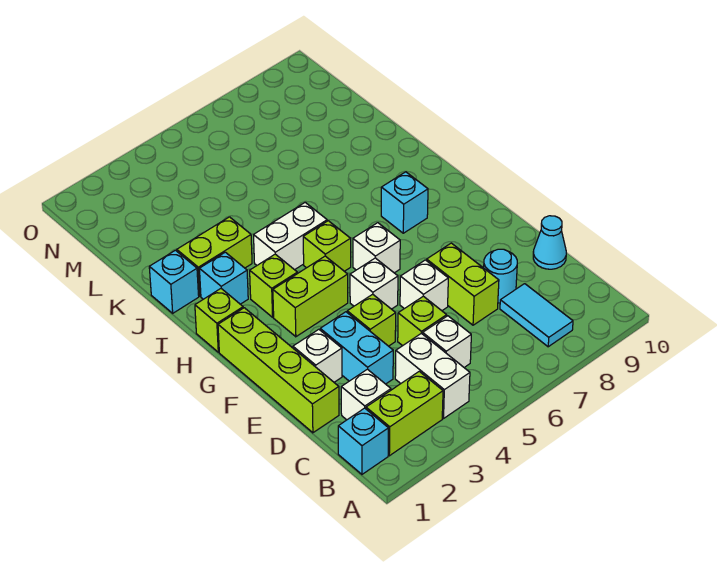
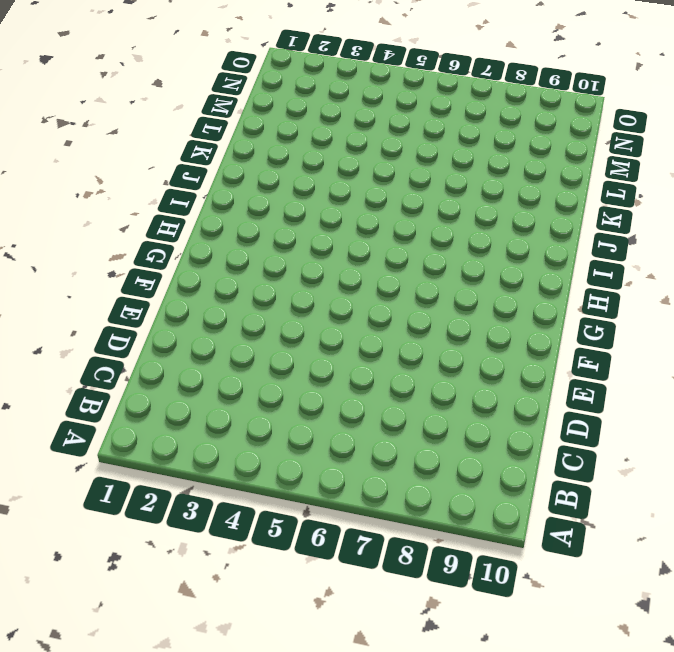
none -> cyan 1x1 brick [338,408,388,474]
none -> lime 1x2 brick [366,371,443,456]
none -> white 1x2 brick [395,333,470,418]

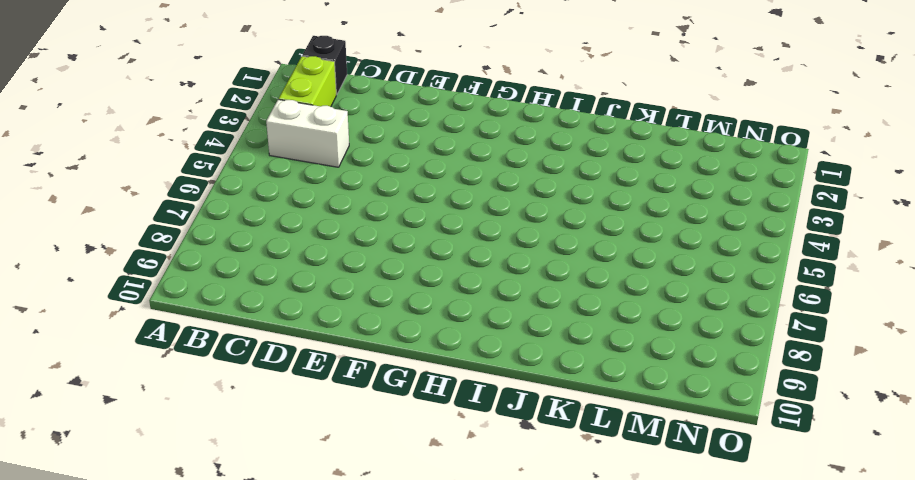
black 1x1 brick [302,36,347,95] -> cyan 1x1 brick [338,408,388,474]
none -> cyan 1x2 tile [500,284,573,347]
none -> white 1x1 brick [341,369,391,420]
none -> white 1x1 brick [423,316,471,367]

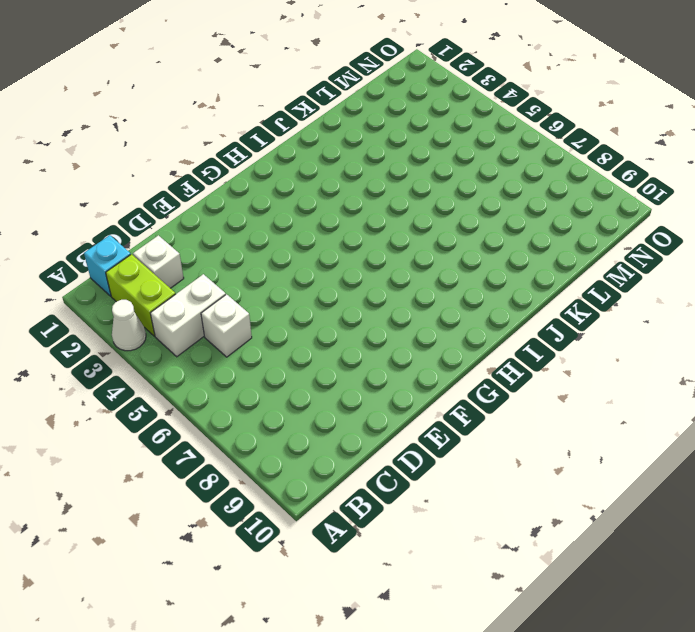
white 1x1 cone [112,300,146,351] -> none
none -> cyan 1x2 tile [500,284,573,347]
none -> lime 1x4 brick [218,308,339,433]
none -> cyan 1x2 brick [320,312,393,384]

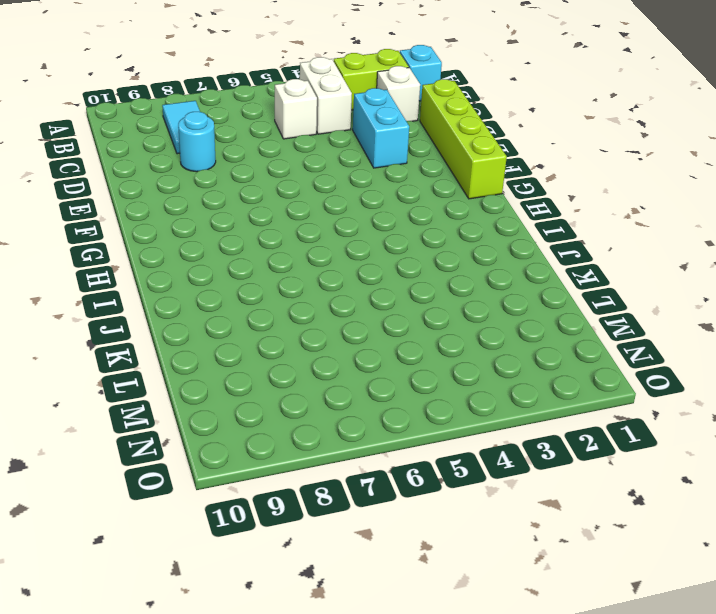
none -> lime 1x1 brick [398,296,447,346]
none -> lime 1x2 brick [427,243,499,325]
none -> cyan 1x1 cone [533,216,566,269]

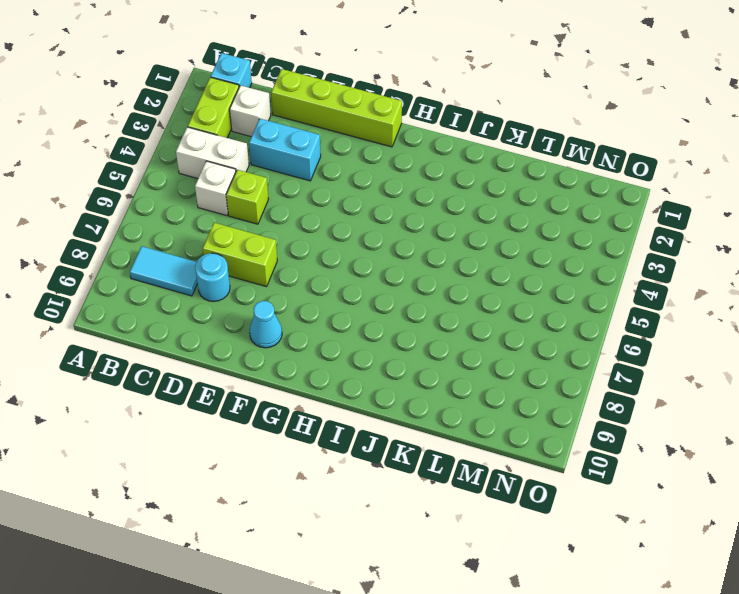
cyan 1x1 cone [249,301,282,348] -> cyan 1x1 cone moved to [533,216,566,269]
none -> white 1x1 brick [293,329,342,382]
none -> lime 1x1 brick [347,294,396,346]
none -> white 1x1 brick [400,260,448,311]

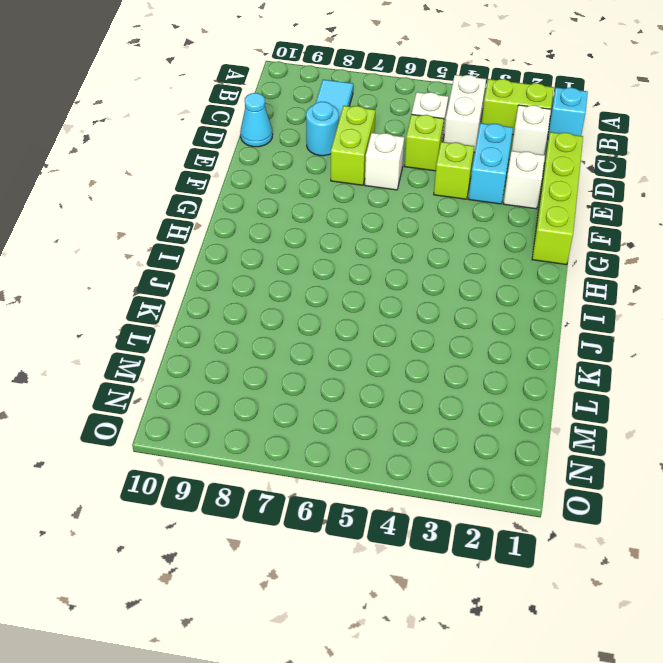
none -> white 1x1 brick [350,258,398,309]
none -> lime 1x2 brick [273,256,348,337]
none -> white 1x1 brick [353,223,400,273]

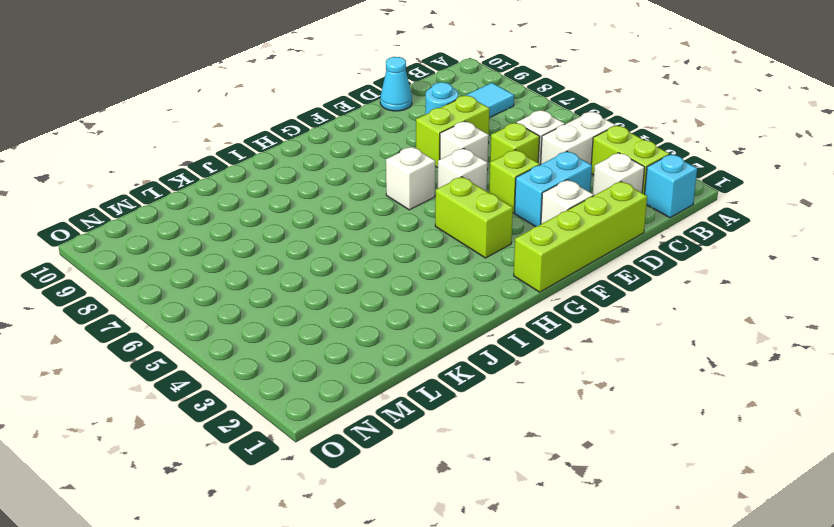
none -> lime 1x1 brick [195,289,243,352]
none -> lime 1x1 brick [250,254,297,317]
none -> lime 1x1 brick [303,221,351,271]

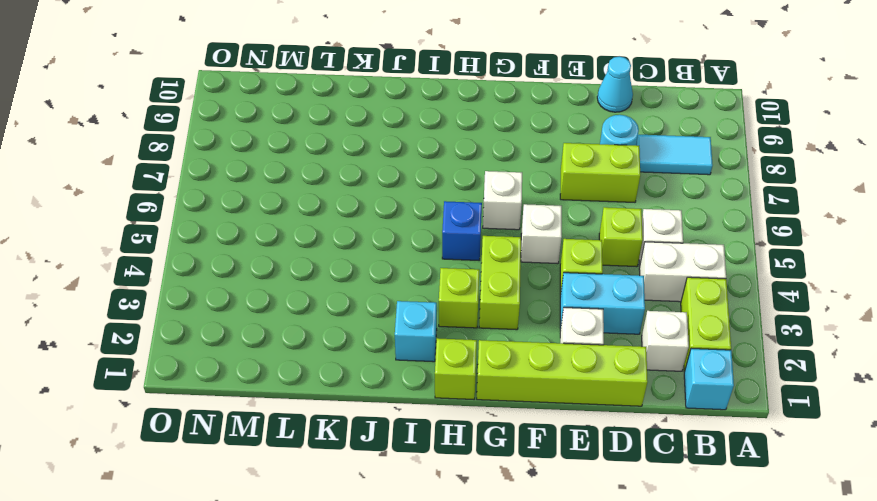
blue 1x1 brick [442,201,482,260] -> lime 1x1 brick [303,221,351,271]
none -> white 1x1 brick [400,260,448,311]
none -> cyan 1x1 brick [381,172,428,233]
none -> white 1x2 brick [254,203,327,270]

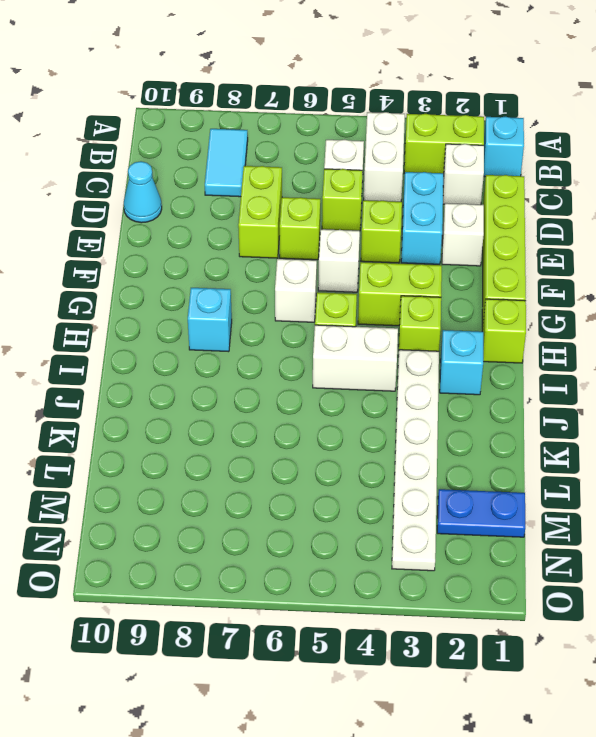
lime 1x1 brick [280,197,320,260] -> white 1x1 brick [400,260,448,311]
white 1x6 plate [392,350,439,571] -> lime 1x2 brick [177,217,252,296]
blue 1x2 plate [437,489,525,537] -> none
none -> cyan 1x1 round brick [484,249,517,303]
none -> cyan 1x1 brick [149,250,199,313]

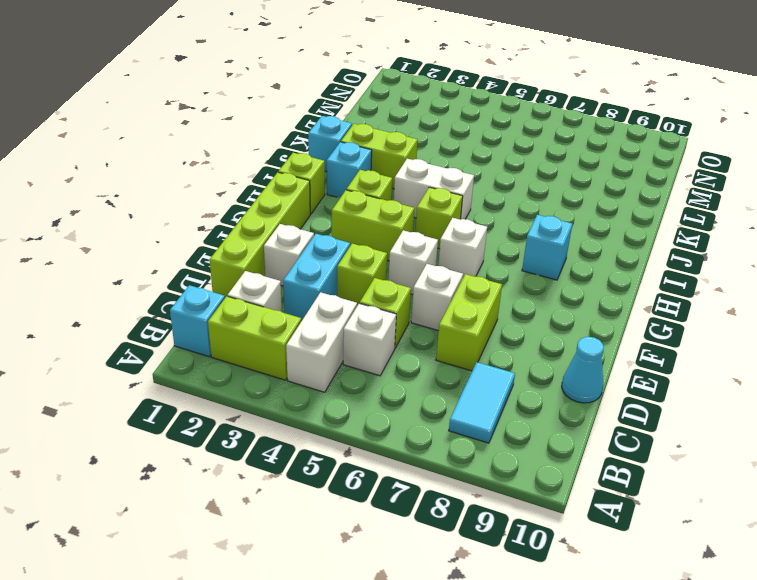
none -> cyan 1x1 round brick [484,249,517,303]

